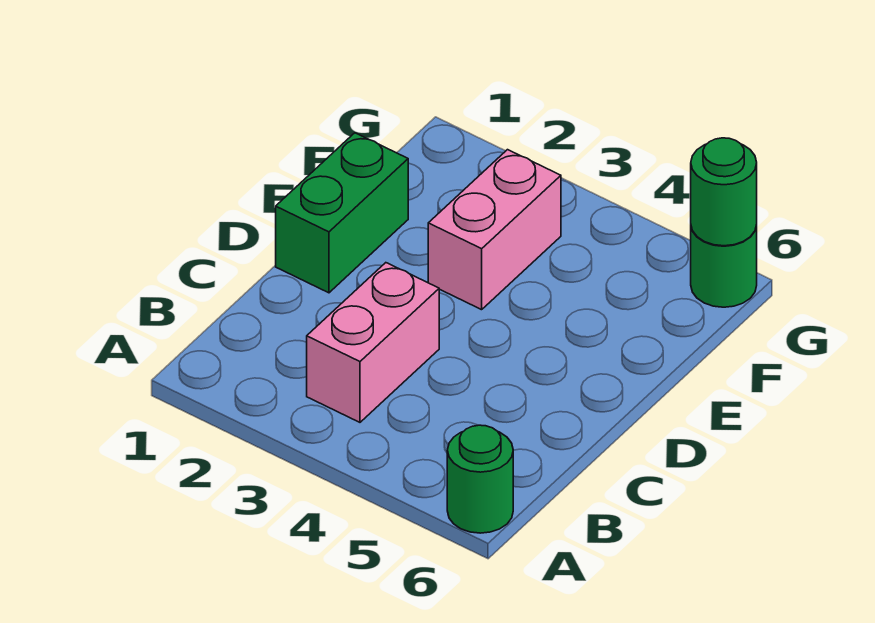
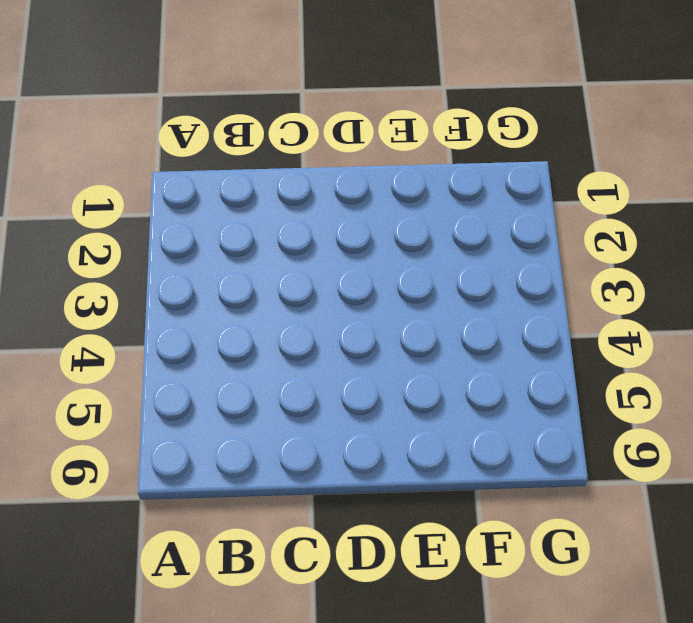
none -> green 1x1 round brick [447,425,513,533]
none -> pink 1x2 brick [307,263,439,422]

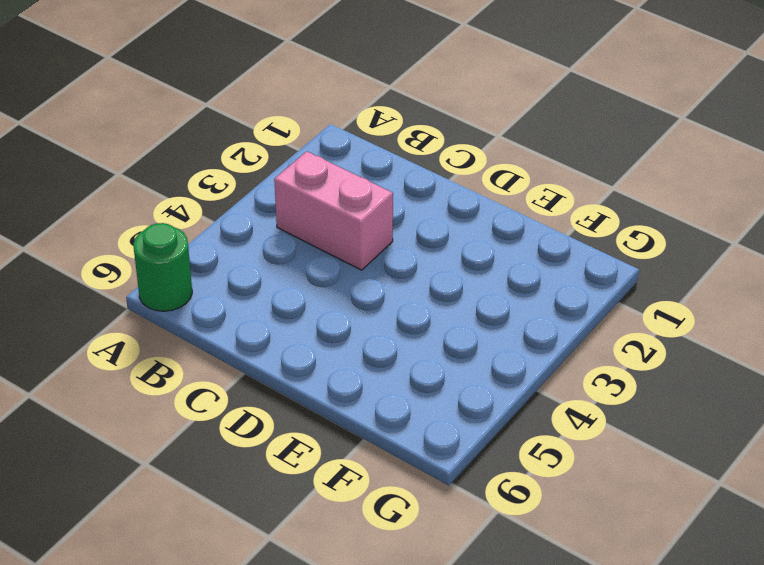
none -> green 1x2 brick [276,133,408,293]
none -> pink 1x2 brick [428,150,561,310]

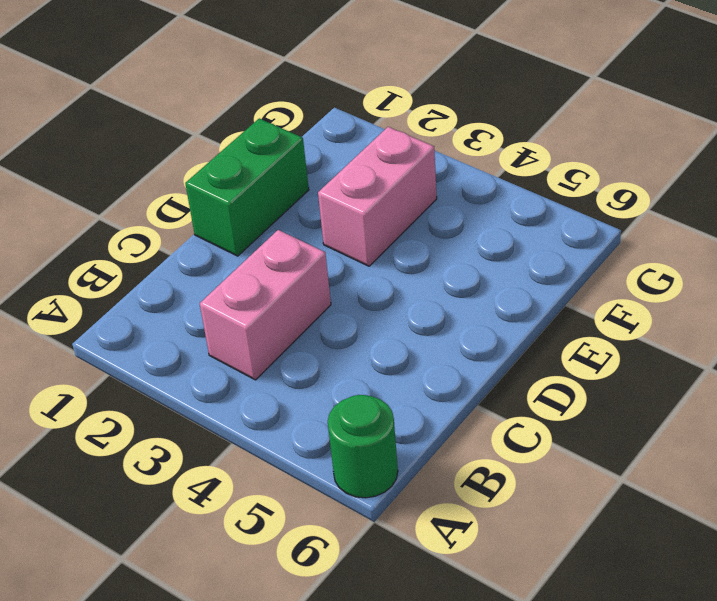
none -> green 1x1 round brick [691,225,757,307]
none -> green 1x1 round brick [691,138,757,246]

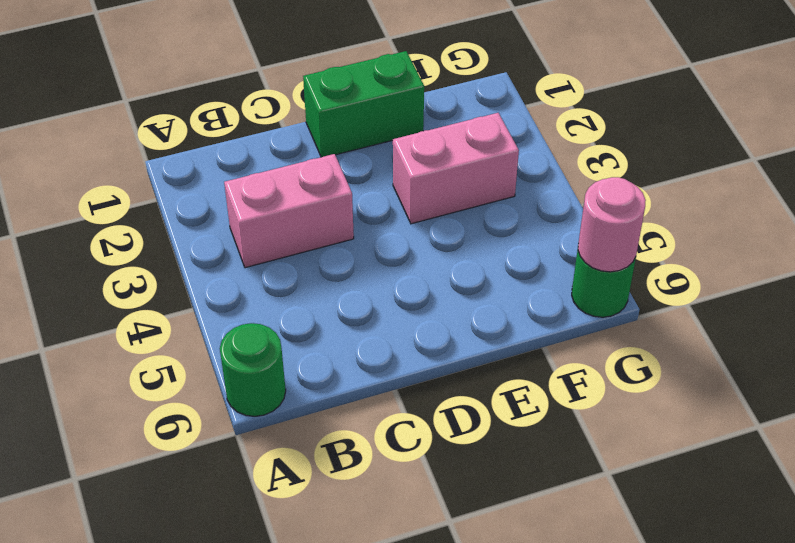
pink 1x1 round brick [578,177,646,272] -> green 1x1 round brick [691,138,757,246]

